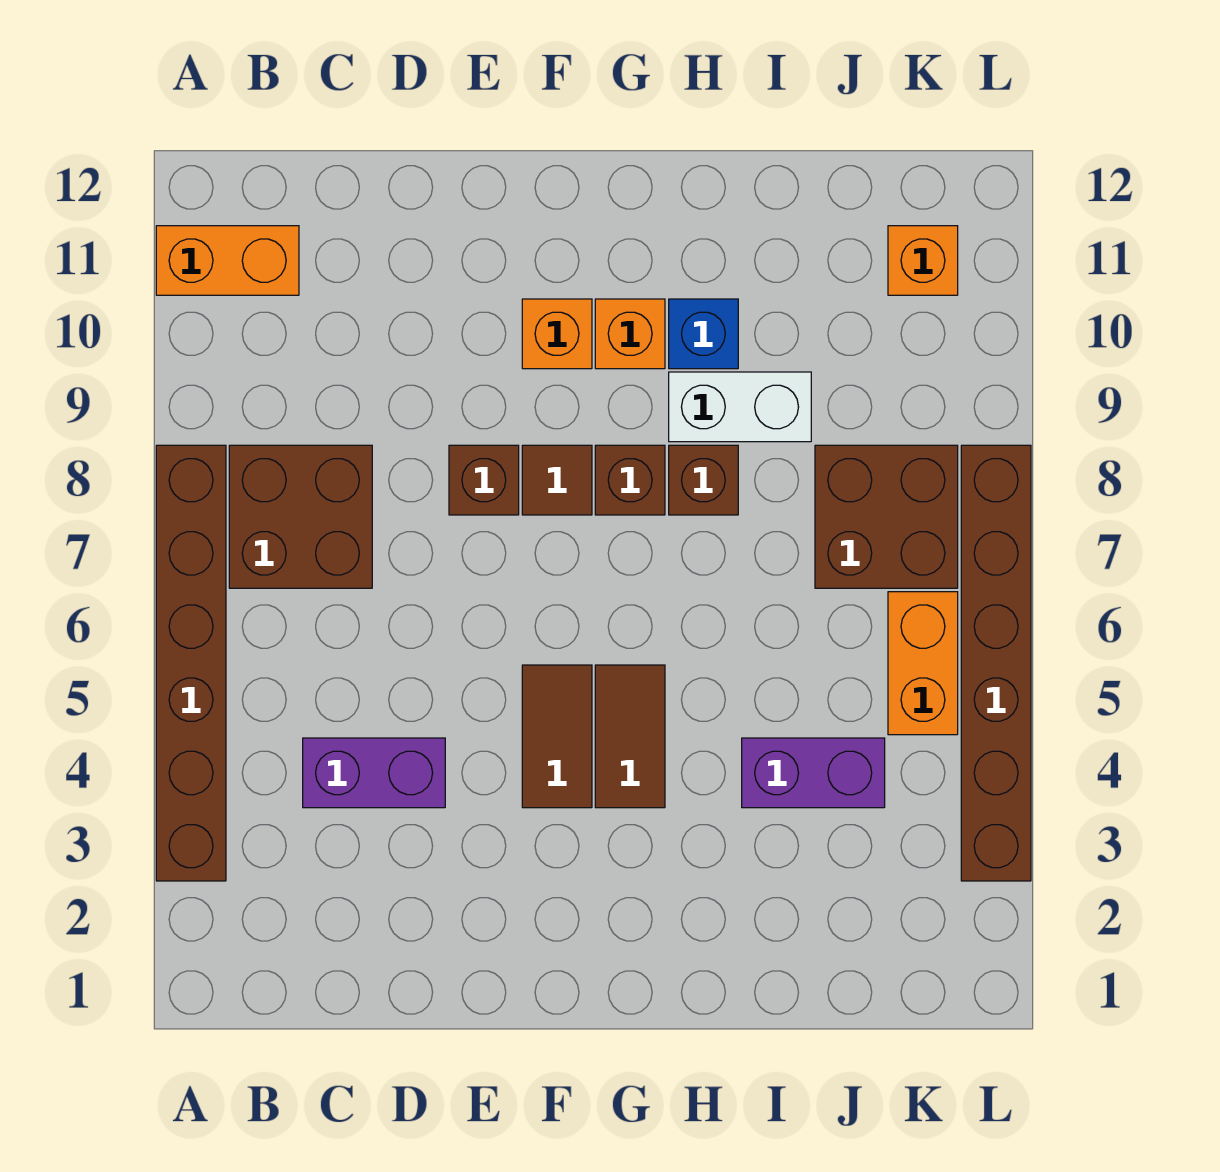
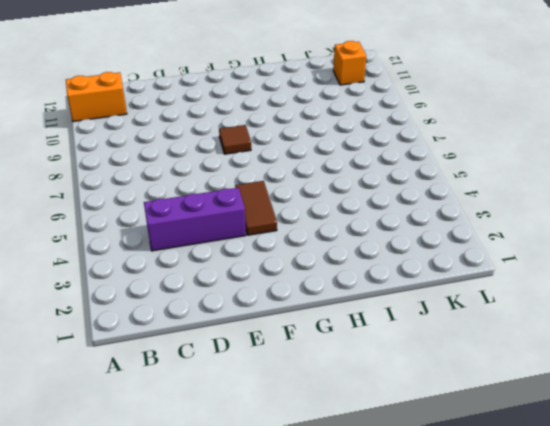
purple 1x3 brick [144,188,246,251] -> purple 1x2 brick [303,738,445,808]
none -> brown 1x6 brick [156,445,226,881]
none -> brown 2x2 brick [229,445,372,588]
none -> brown 1x1 brick [449,445,519,515]

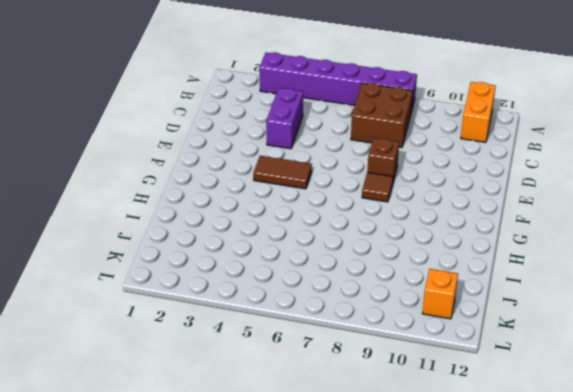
purple 1x6 brick [260,52,417,112] -> brown 1x6 brick [156,445,226,881]
none -> orange 1x1 brick [522,299,592,369]
none -> brown 1x2 tile [595,665,665,808]
none -> brown 1x1 brick [595,445,665,515]

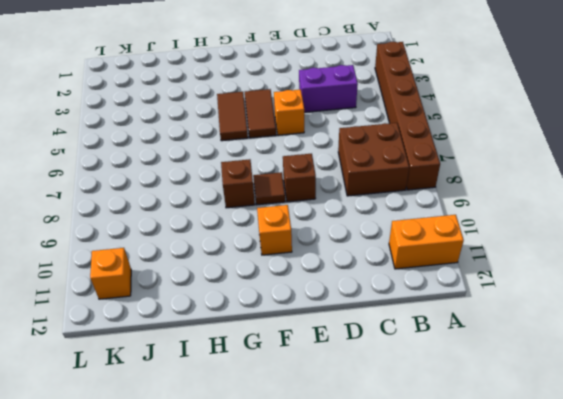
orange 1x1 brick [274,90,304,135] -> orange 1x1 brick moved to [595,299,665,369]
none -> brown 1x1 brick [669,445,738,515]
none -> white 1x2 brick [669,372,811,442]
none -> blue 1x1 brick [669,299,738,369]

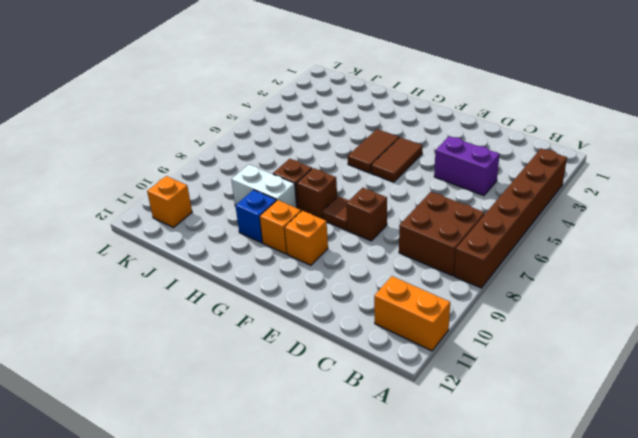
none -> purple 1x2 brick [742,738,885,808]
none -> brown 2x2 brick [815,445,958,588]
none -> orange 1x2 brick [888,592,958,735]

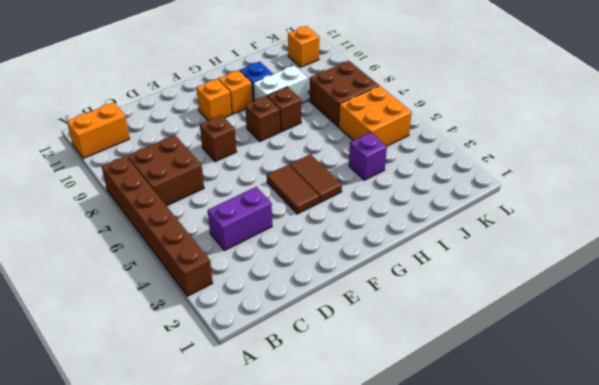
purple 1x1 brick [349,132,387,180] -> purple 1x2 brick [742,738,885,808]
orange 2x2 brick [339,86,412,146] -> orange 1x2 brick [888,592,958,735]
none -> brown 1x1 tile [522,445,592,515]
none -> brown 1x6 brick [961,445,1031,881]

